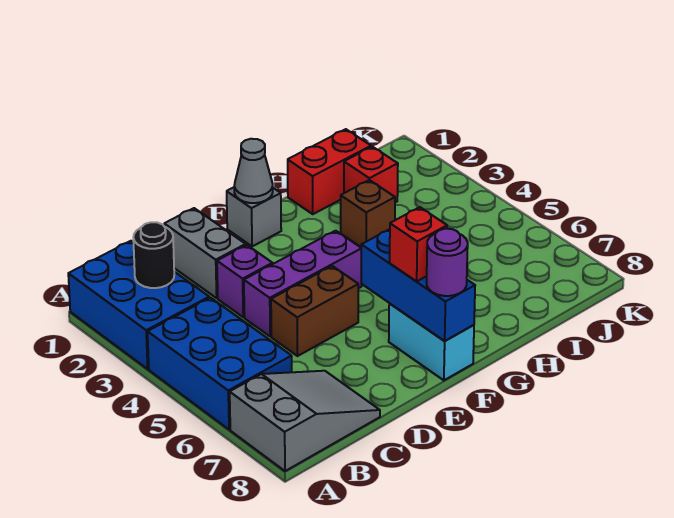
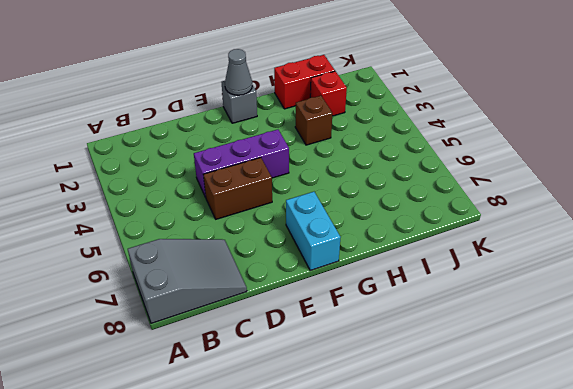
none -> blue 2x3 brick [68,241,209,369]
none -> blue 2x3 brick [148,298,292,430]
none -> grey 1x2 brick [164,208,246,298]

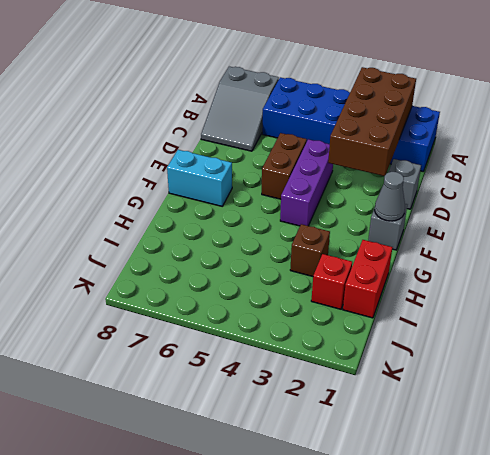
brown 2x4 brick [328,67,416,176] -> black 1x1 round brick [133,222,174,288]
grey 1x1 brick [388,159,421,209] -> grey 1x2 brick [164,208,246,298]
none -> purple 1x1 brick [217,245,273,317]
none -> blue 1x3 brick [361,229,475,341]
none -> red 1x1 brick [390,207,447,281]

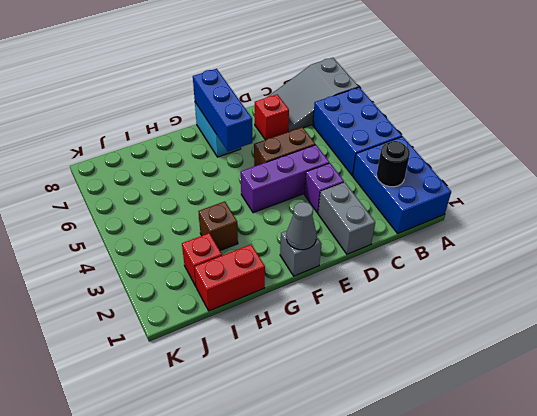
red 1x1 brick [255,95,289,140] -> red 1x1 brick moved to [390,207,447,281]
none -> purple 1x1 round brick [427,229,468,296]

